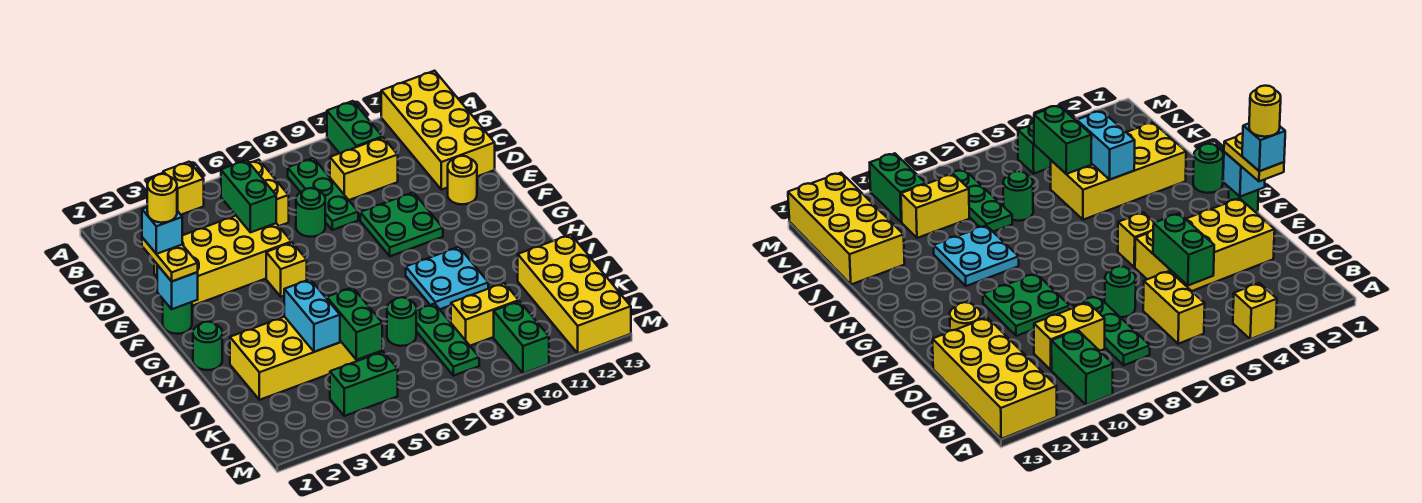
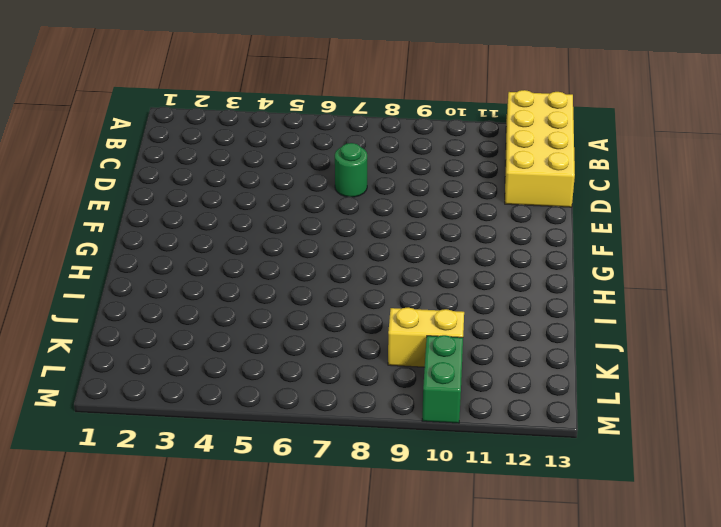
none -> yellow 1x1 brick [163,162,204,215]
none -> green 1x2 brick [327,101,382,153]
none -> yellow 1x2 brick [249,160,289,226]

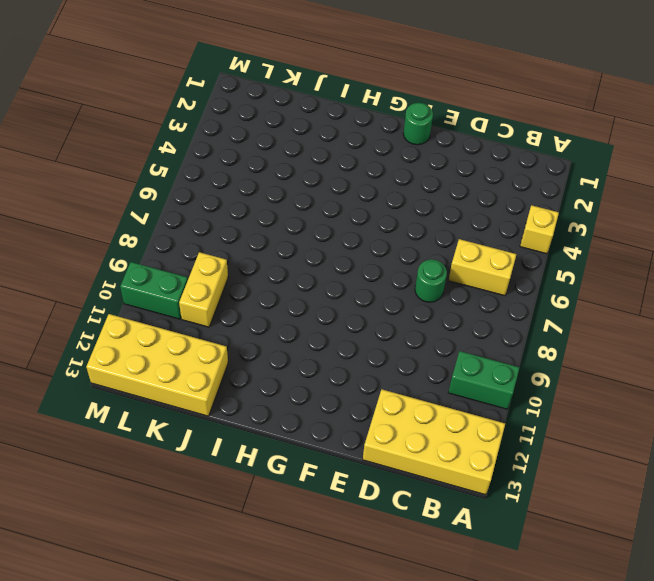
none -> green 1x3 plate [288,158,358,230]
none -> yellow 1x2 brick [330,137,398,200]
none -> yellow 2x4 brick [154,216,292,306]

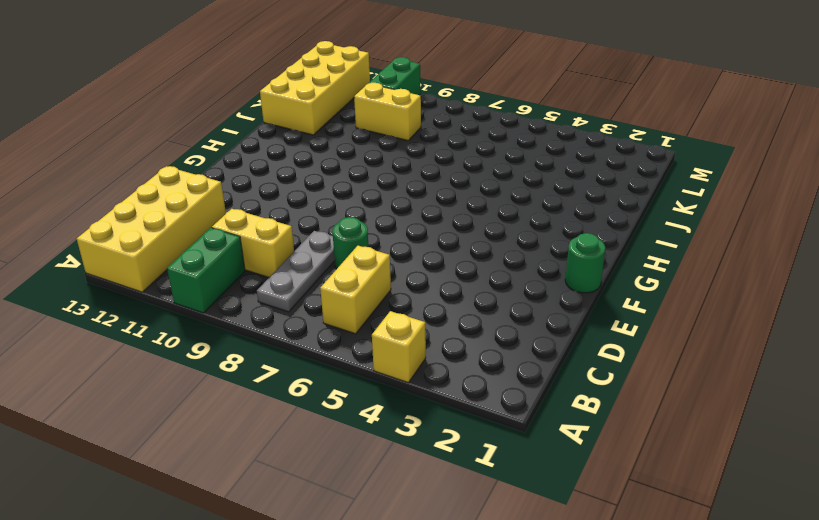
grey 1x3 plate [257,231,335,312] -> green 1x3 plate [288,158,358,230]
none -> yellow 2x4 brick [154,216,292,306]
none -> green 2x2 plate [360,192,443,256]
none -> yellow 1x1 round brick [448,156,477,204]

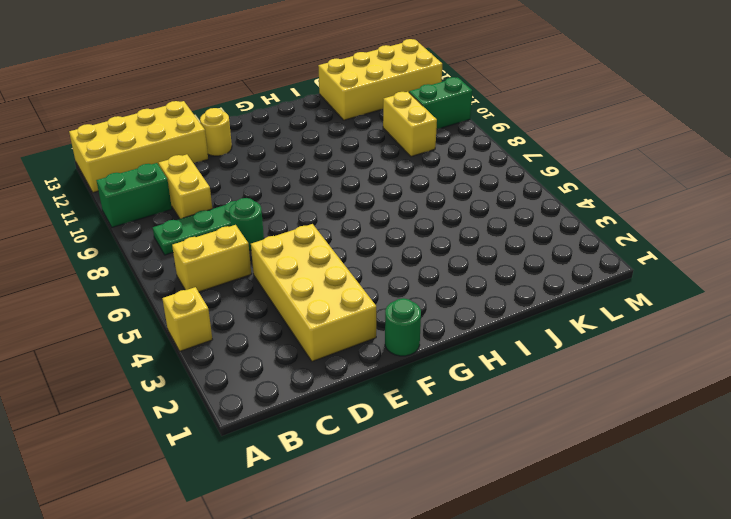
none -> green 2x2 plate [360,192,443,256]
none -> yellow 1x1 brick [266,243,307,297]
none -> green 1x1 round brick [193,322,222,370]

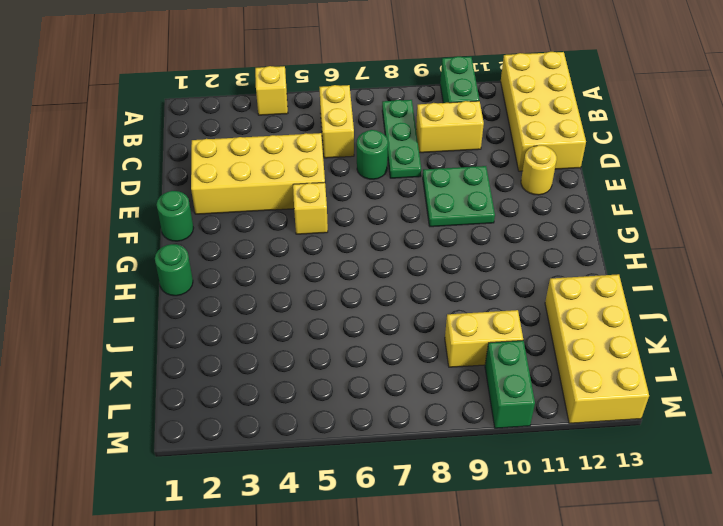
none -> cyan 2x2 plate [406,247,488,309]
none -> yellow 2x4 brick [230,317,367,400]
none -> green 1x1 round brick [387,297,416,346]

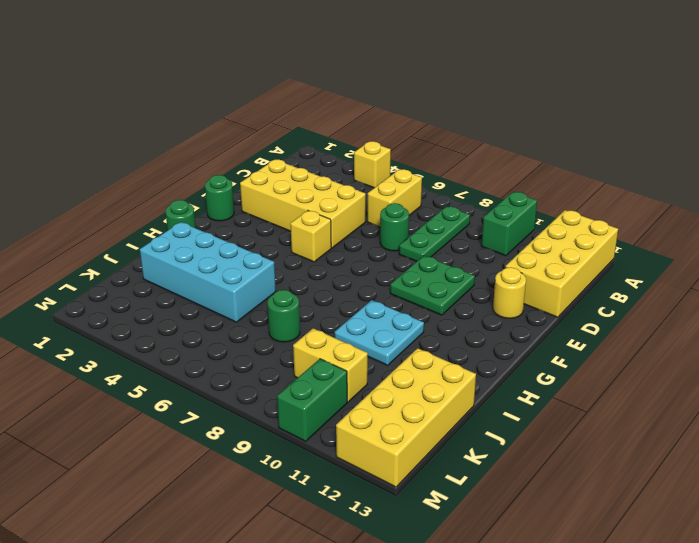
cyan 2x4 brick [140,222,276,322] -> yellow 2x4 brick [230,317,367,400]
none -> yellow 1x2 brick [330,137,398,200]
none -> green 1x3 plate [416,304,479,376]
none -> green 1x2 brick [330,352,398,416]

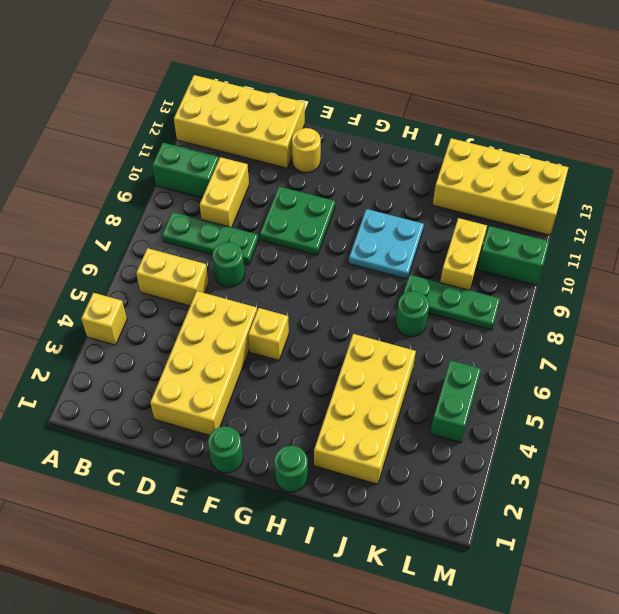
none -> green 1x2 brick [221,160,276,232]
none -> cyan 1x1 brick [157,265,198,309]
none -> cyan 1x2 brick [284,279,340,352]

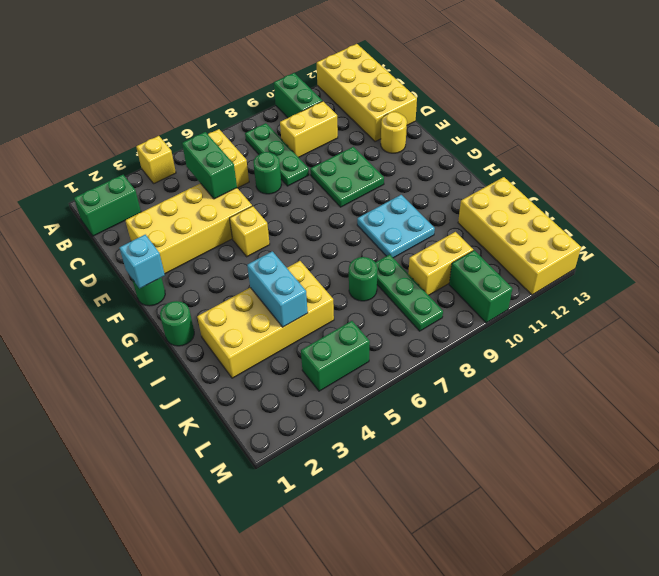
green 1x2 brick [74,175,141,236] -> green 1x2 brick turned to [327,287,382,360]
none -> yellow 1x2 plate [142,237,198,281]
none -> cyan 1x1 brick [142,207,182,254]
none -> yellow 1x1 round brick [147,174,177,223]

